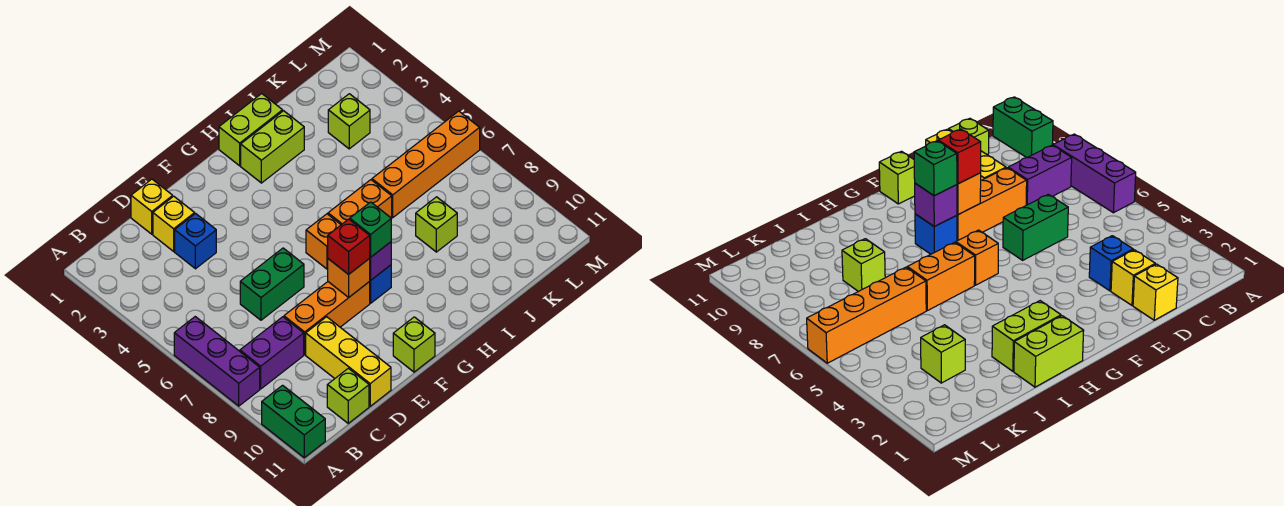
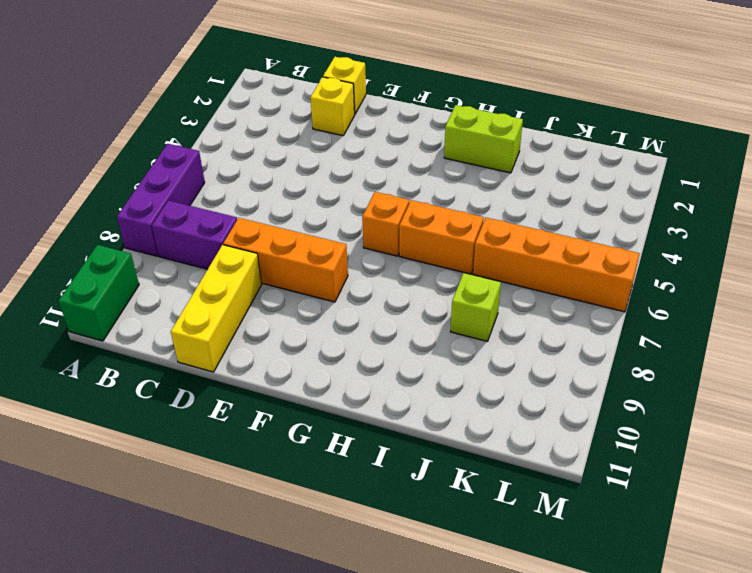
none -> lime 1x1 brick [327,368,369,423]
none -> blue 1x1 brick [175,214,216,269]
none -> green 1x2 brick [240,248,304,320]

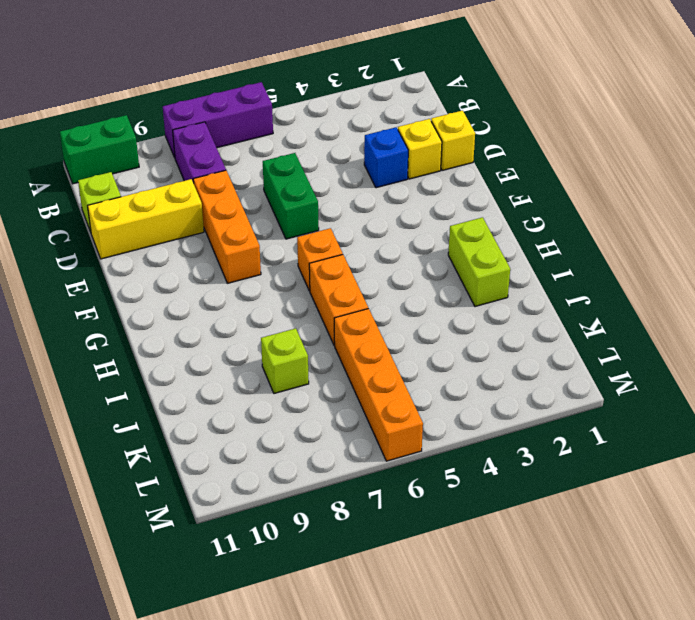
none -> lime 1x1 brick [393,317,435,372]
none -> blue 1x1 brick [369,265,391,303]
none -> lime 1x2 brick [219,94,283,166]

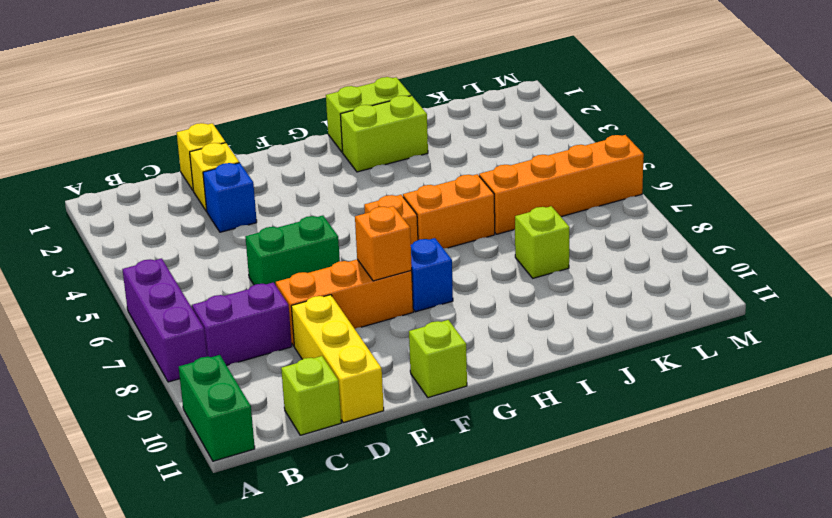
none -> lime 1x1 brick [328,94,370,149]
none -> purple 1x1 brick [369,242,391,280]
none -> red 1x1 brick [328,219,370,274]

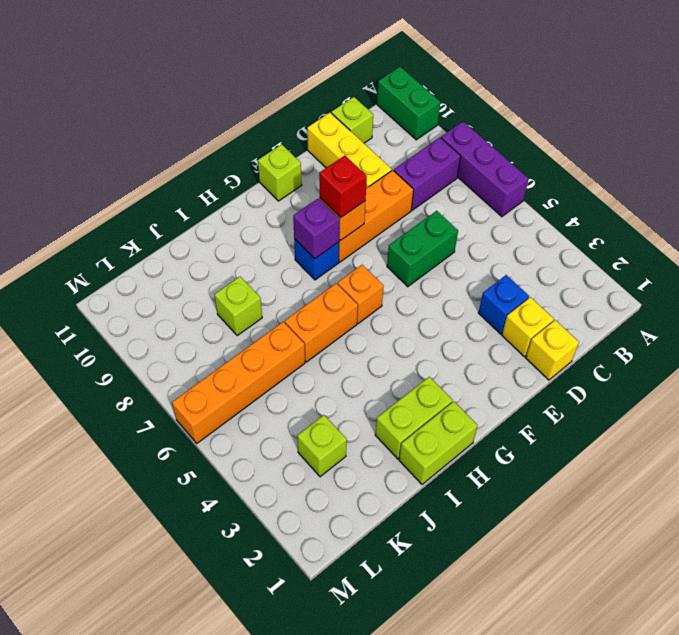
none -> green 1x1 brick [350,202,391,257]

